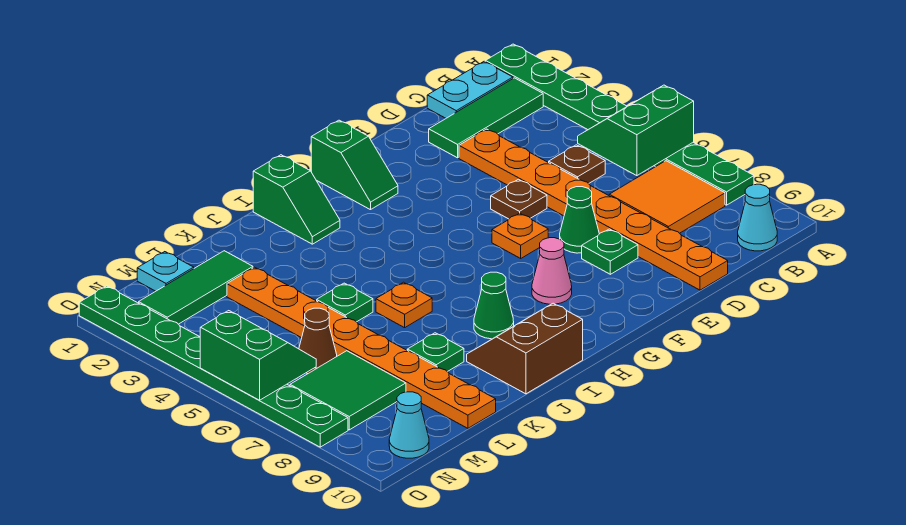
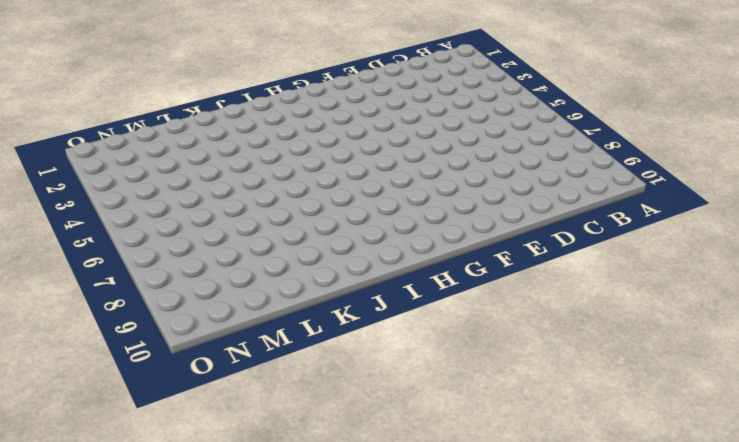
none -> green 1x8 plate [485,44,754,205]
none -> cyan 1x2 plate [427,61,513,118]
none -> green 1x3 tile [429,78,543,158]

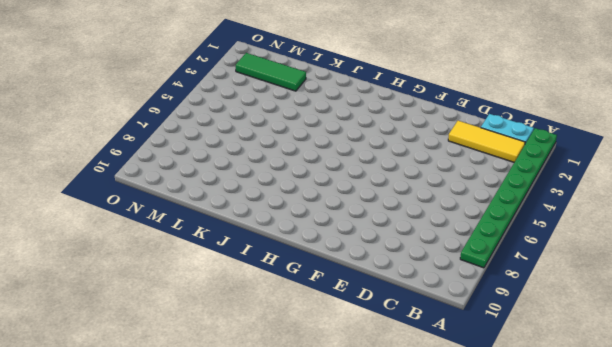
yellow 1x3 tile [448,121,525,162] -> green 1x3 tile [429,78,543,158]
none -> orange 2x2 tile [609,161,725,233]
none -> cyan 1x1 cone [738,184,777,251]
none -> brown 1x1 plate [549,145,605,184]

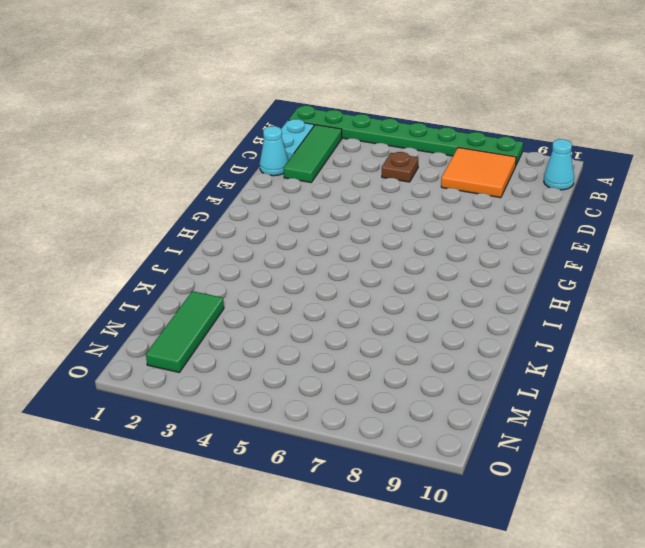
cyan 1x1 cone [260,126,288,176] -> cyan 1x1 cone moved to [389,392,429,458]
none -> orange 1x8 plate [459,129,728,290]
none -> brown 1x1 plate [491,179,547,219]
none -> green 1x1 cone [560,187,599,253]

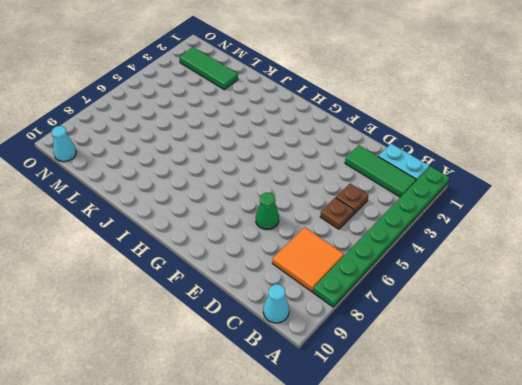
brown 1x1 plate [336,184,369,214] -> brown 1x1 plate moved to [491,179,547,219]
none -> orange 1x8 plate [459,129,728,290]
none -> green 1x1 plate [582,229,638,274]
none -> orange 1x1 plate [492,213,548,258]

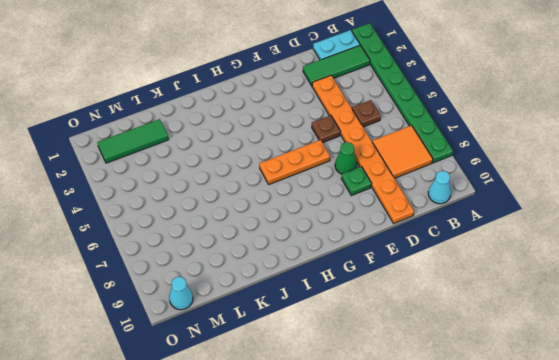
orange 1x3 plate [259,140,330,184] -> orange 1x1 plate [492,213,548,258]
none -> green 1x2 slope [311,120,398,210]
none -> pink 1x1 cone [532,238,572,304]
none -> green 1x2 slope [253,155,340,244]

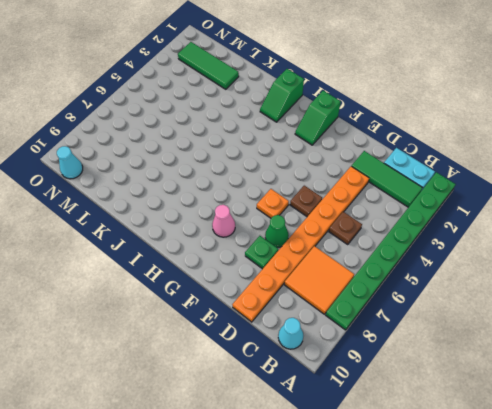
none -> green 1x1 cone [474,272,514,339]
none -> brown 2x2 slope [467,303,583,394]
none -> orange 1x1 plate [376,282,432,328]

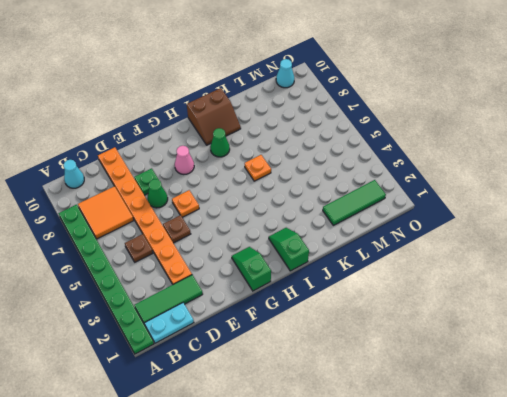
none -> green 1x1 plate [317,283,373,322]
none -> green 1x1 plate [407,333,464,372]
none -> orange 1x8 plate [227,267,496,428]

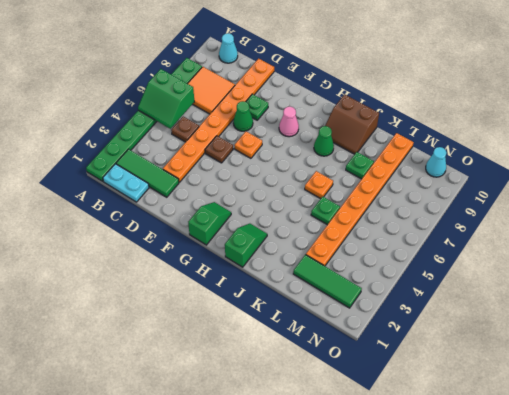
none -> cyan 1x1 plate [137,252,194,291]
none -> brown 1x1 cone [299,308,337,374]
none -> green 2x2 tile [290,351,406,430]

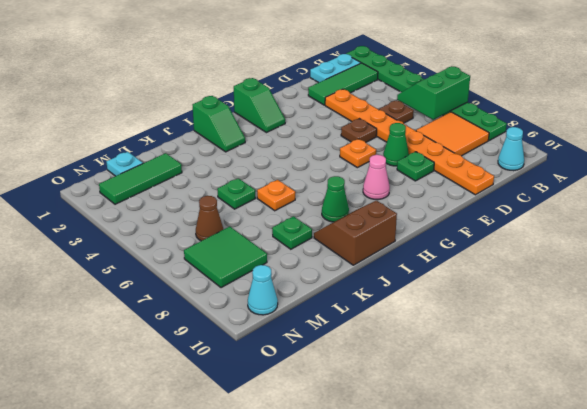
none -> orange 1x8 plate [227,267,496,428]
none -> green 1x8 plate [79,286,348,447]
none -> green 2x2 slope [200,311,316,400]

